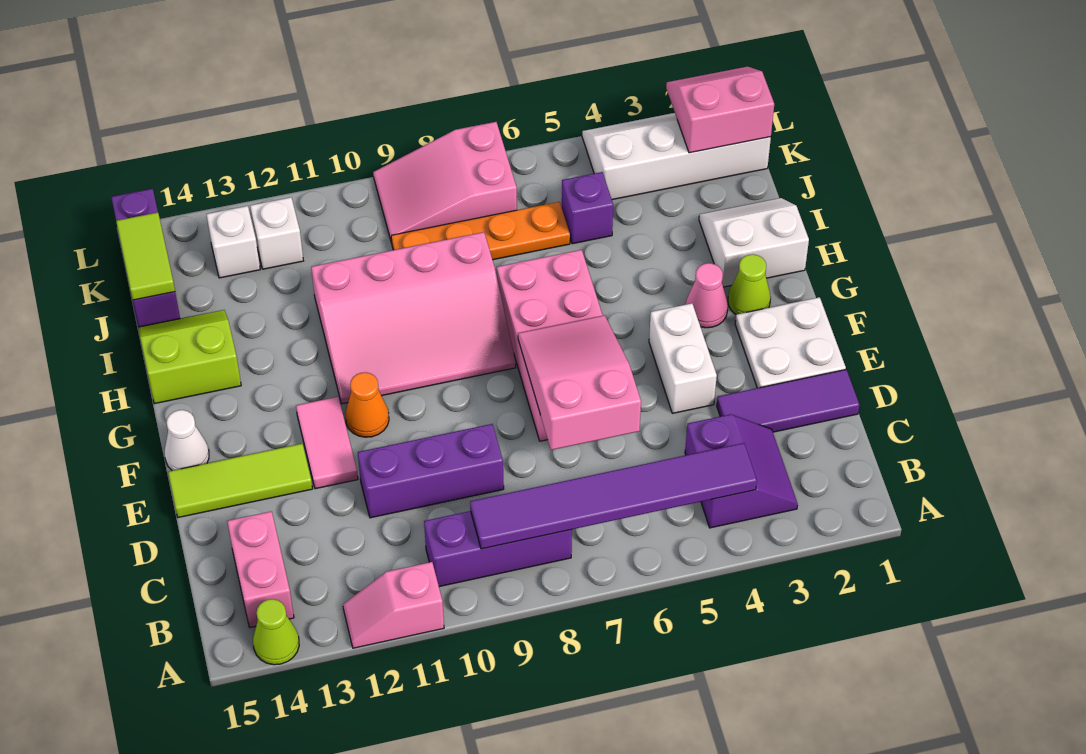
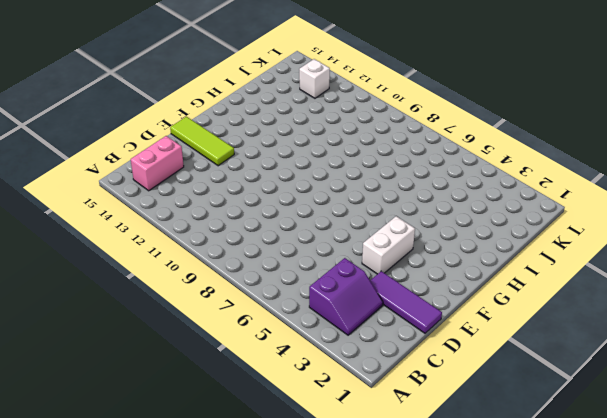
none -> pink 1x2 slope [343,562,444,648]
none -> lime 1x1 cone [253,599,299,665]
none -> purple 1x3 brick [424,511,572,587]
none -> purple 1x3 brick [358,424,504,518]

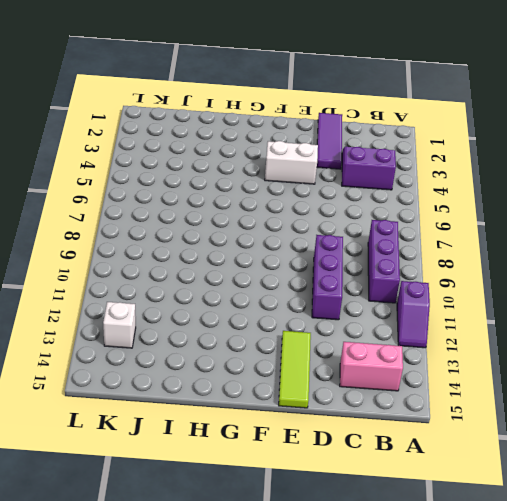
purple 1x2 slope [397,281,430,348] -> pink 1x2 slope [343,562,444,648]
none -> lime 1x1 cone [253,599,299,665]
none -> white 2x2 plate [735,297,846,388]
none -> pink 2x4 brick [497,250,603,441]
none -> pink 1x2 tile [296,397,358,489]

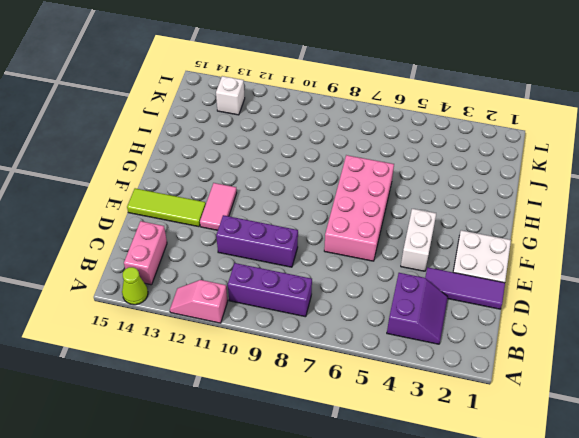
none -> orange 1x1 cone [345,372,389,437]
none -> white 1x1 cone [165,410,209,471]
none -> lime 1x1 cone [728,254,771,314]
none -> pink 1x1 cone [686,263,728,328]

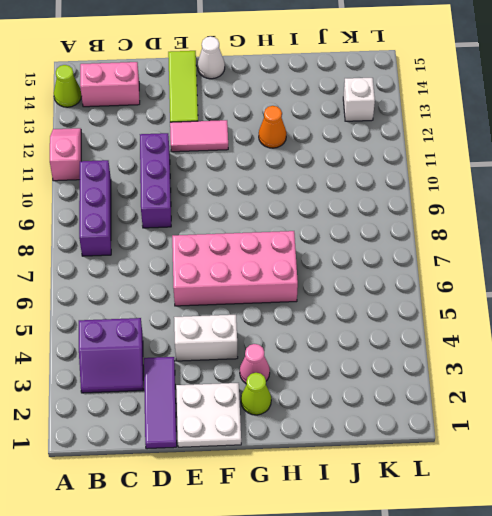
orange 1x1 cone [259,106,286,148] -> orange 1x1 cone moved to [345,372,389,437]
none -> pink 3x4 slope [311,232,516,404]
none -> white 2x2 slope [699,198,809,287]
none -> lime 2x2 slope [138,310,241,404]
none -> purple 1x1 brick [562,172,613,244]

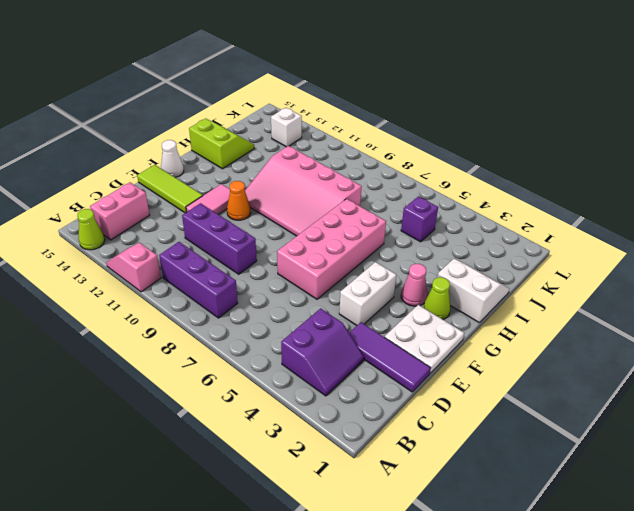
none -> orange 1x4 plate [391,202,570,260]
none -> purple 1x3 brick [111,189,180,327]
none -> white 2x4 slope [582,113,771,200]
none -> pink 2x3 slope [373,122,517,243]

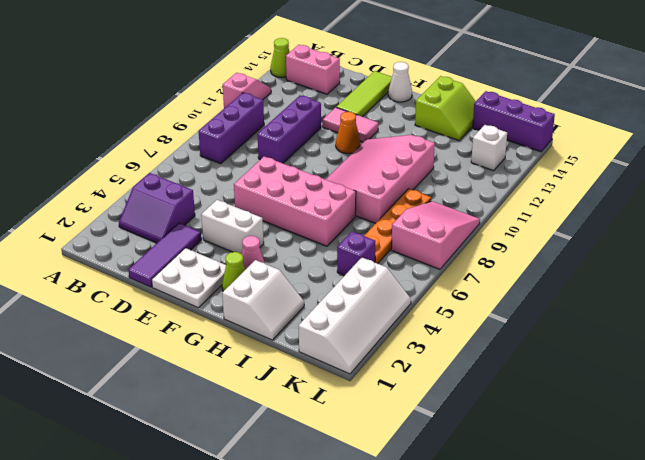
none -> white 1x1 brick [250,197,303,269]
none -> purple 1x6 tile [470,443,757,549]
none -> pink 2x3 slope [518,315,641,450]
none -> lime 1x2 tile [116,212,175,300]

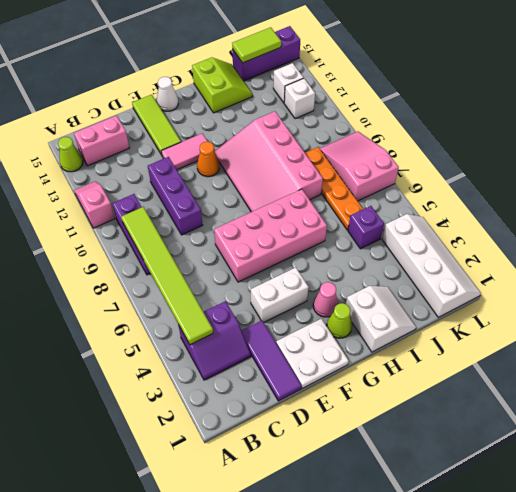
lime 1x6 tile [121,207,213,345] -> purple 1x6 tile [470,443,757,549]
none -> pink 2x3 slope [518,315,641,450]
none -> pink 2x2 slope [666,67,774,153]

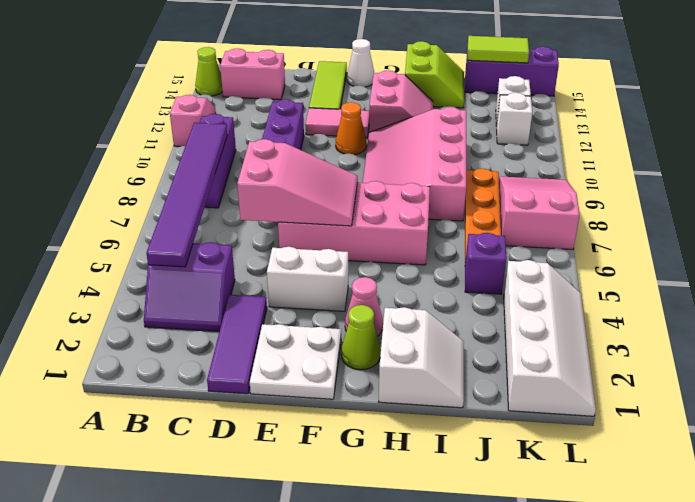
pink 2x2 slope [369,71,433,132] -> pink 2x2 slope moved to [666,67,774,153]

